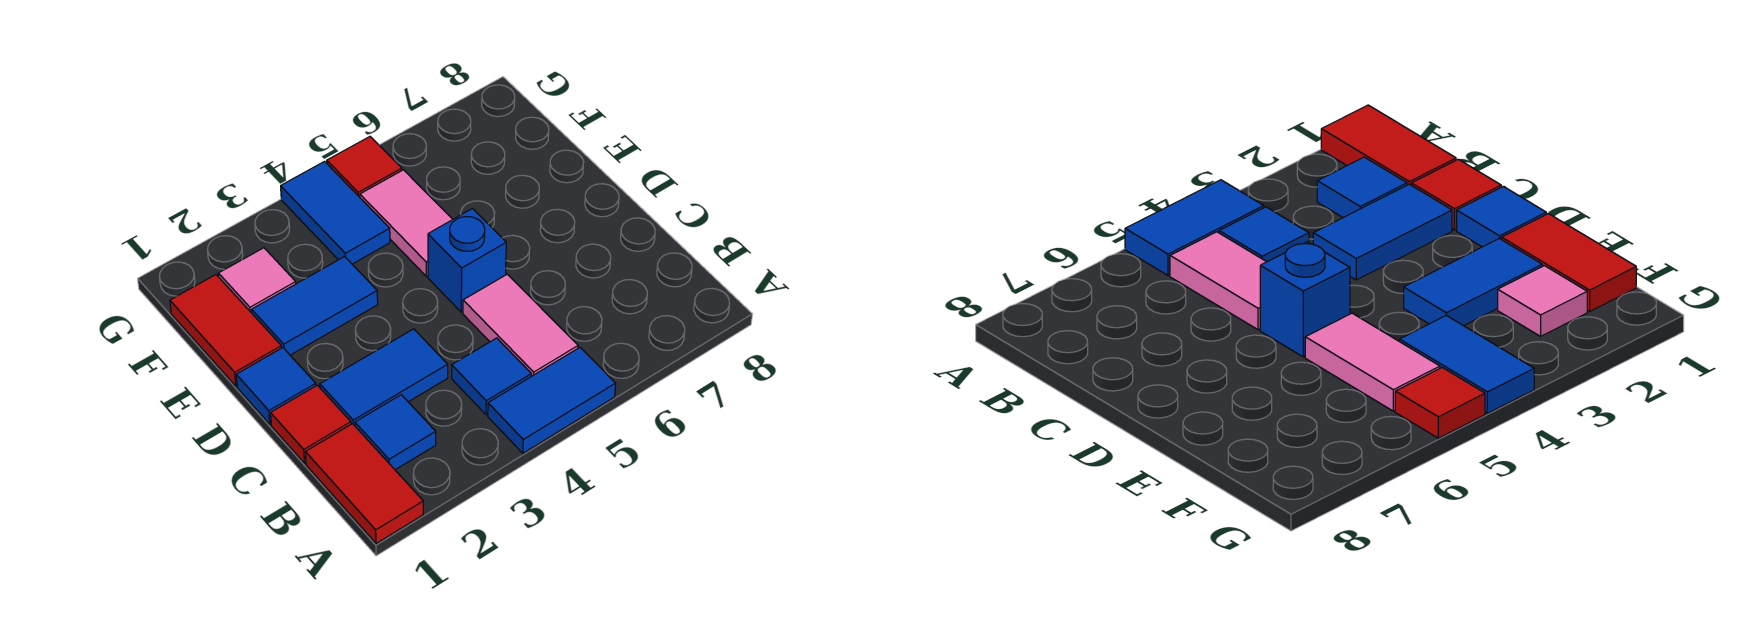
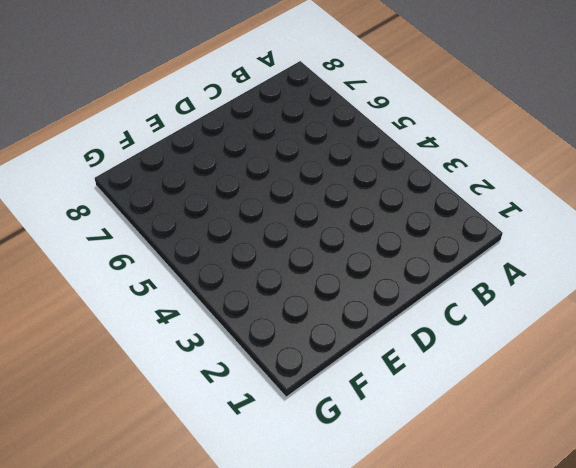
none -> red 1x2 tile [305,424,423,544]
none -> blue 1x2 tile [488,348,616,453]
none -> blue 1x1 tile [355,395,436,470]

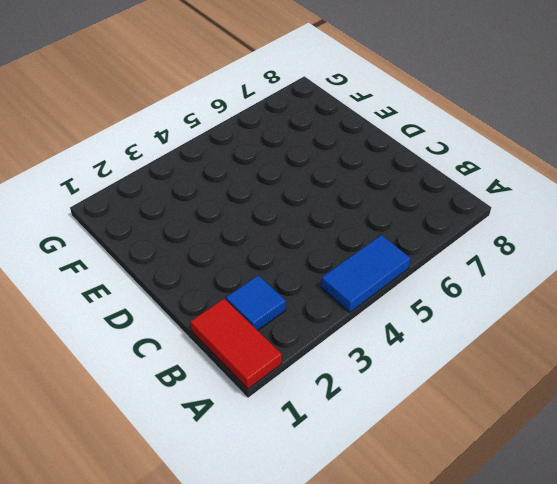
none -> blue 1x1 tile [452,338,531,415]
none -> pink 1x2 tile [463,274,578,376]
none -> red 1x1 tile [271,385,351,463]

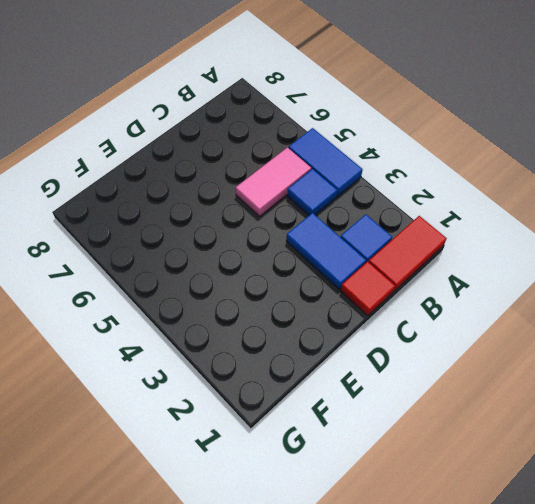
none -> blue 1x1 tile [236,348,316,424]
none -> blue 1x1 brick [428,209,506,312]
none -> red 1x2 tile [170,275,281,386]

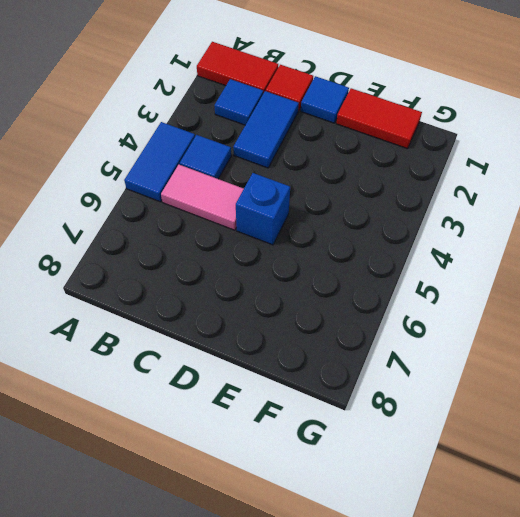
none -> blue 1x2 tile [252,257,378,355]
none -> pink 1x2 tile [360,170,453,276]
none -> pink 1x1 tile [218,248,296,313]

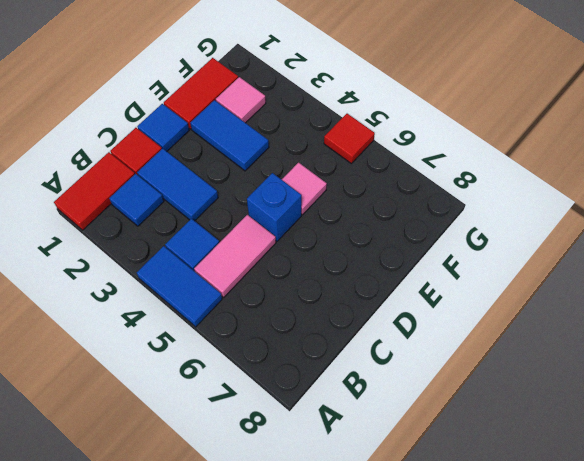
pink 1x1 tile [282,163,327,215] -> pink 1x2 tile [360,170,453,276]
none -> blue 1x2 tile [281,162,390,264]

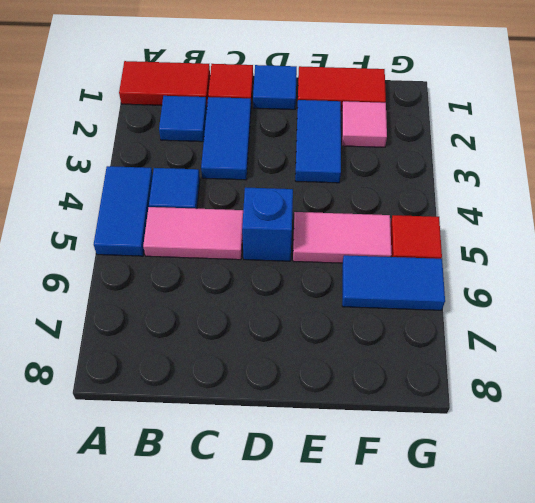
blue 1x2 tile [342,255,445,310] -> blue 1x2 tile moved to [281,162,390,264]

